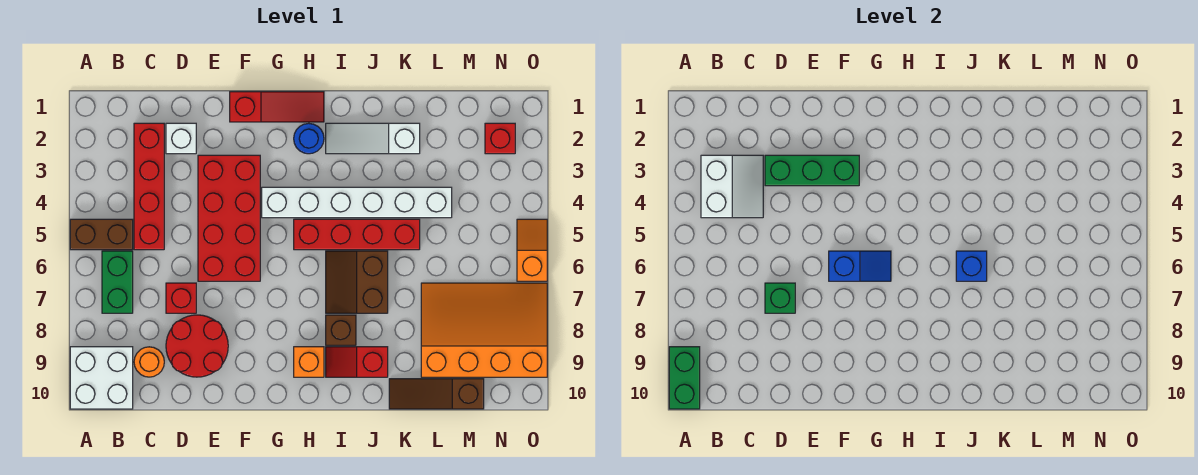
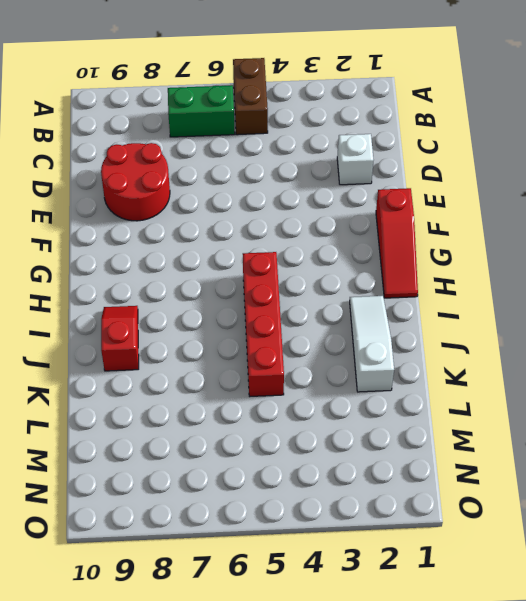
none -> white 2x2 brick [70,347,133,409]
none -> red 1x4 brick [134,123,164,250]
none -> orange 1x1 round brick [134,347,164,377]

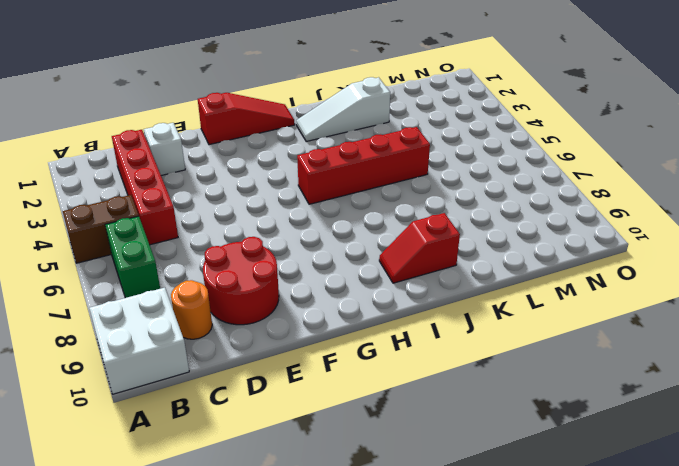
none -> red 1x1 brick [166,283,196,313]
none -> red 2x4 brick [198,155,260,281]
none -> white 1x6 brick [262,187,452,218]

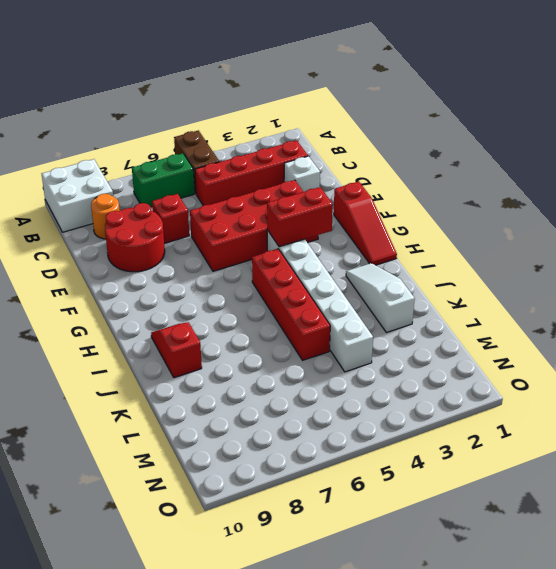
red 1x2 brick [267,187,333,247] -> none
none -> blue 1x1 round brick [294,123,324,154]
none -> orange 1x1 brick [294,347,324,377]
none -> brown 2x2 slope [326,251,388,313]

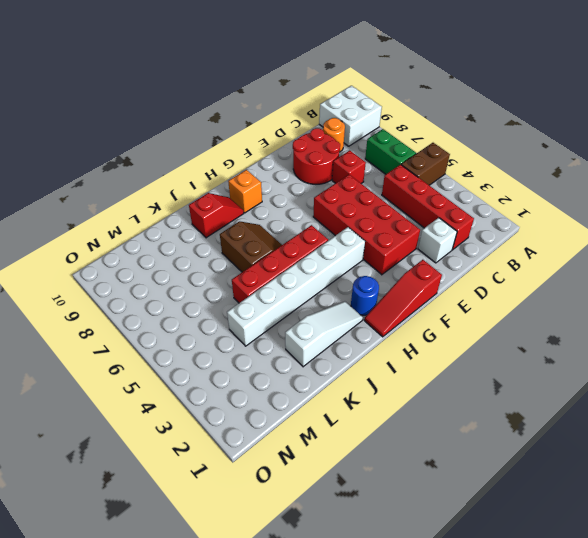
none -> brown 1x1 brick [326,315,356,345]
none -> brown 1x3 slope [389,379,484,409]
none -> orange 3x4 slope [421,283,547,377]

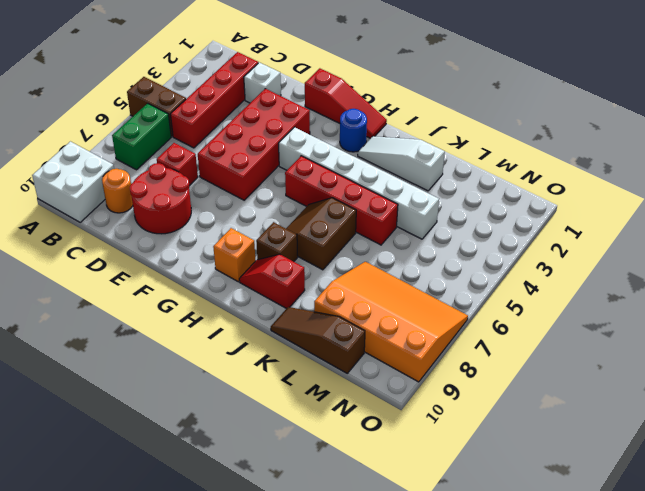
none -> red 1x1 brick [485,123,515,154]
none -> orange 1x2 slope [517,219,547,281]
none -> green 1x2 brick [669,347,700,409]

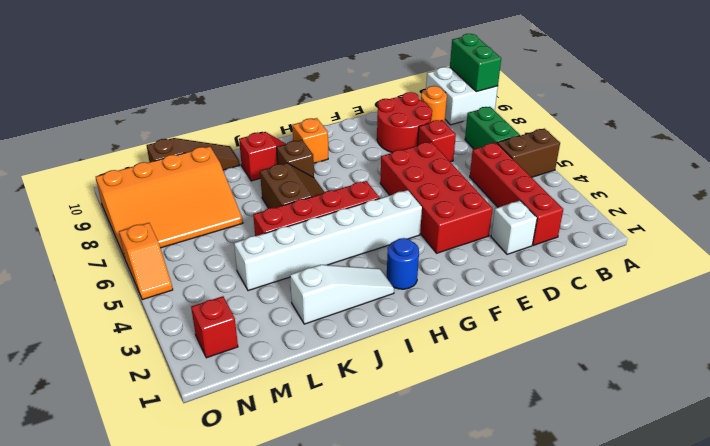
none -> red 1x3 slope [230,92,324,122]
none -> white 2x2 slope [701,155,763,218]
none -> green 1x3 brick [765,155,859,186]

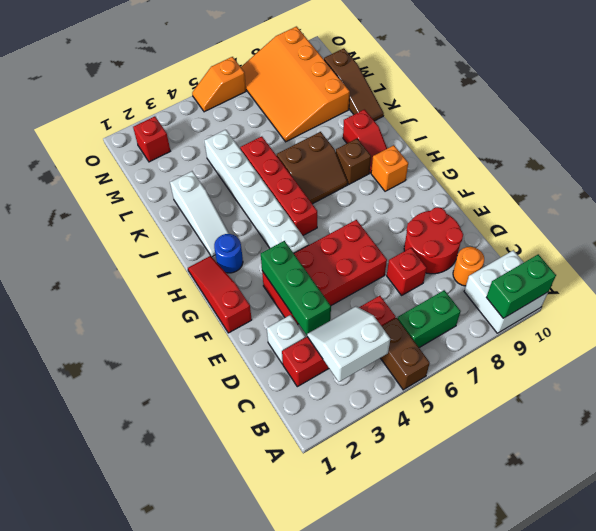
none -> green 1x1 brick [765,283,795,313]
none -> blue 1x2 slope [829,251,891,281]
none -> blue 1x1 brick [956,251,987,281]

